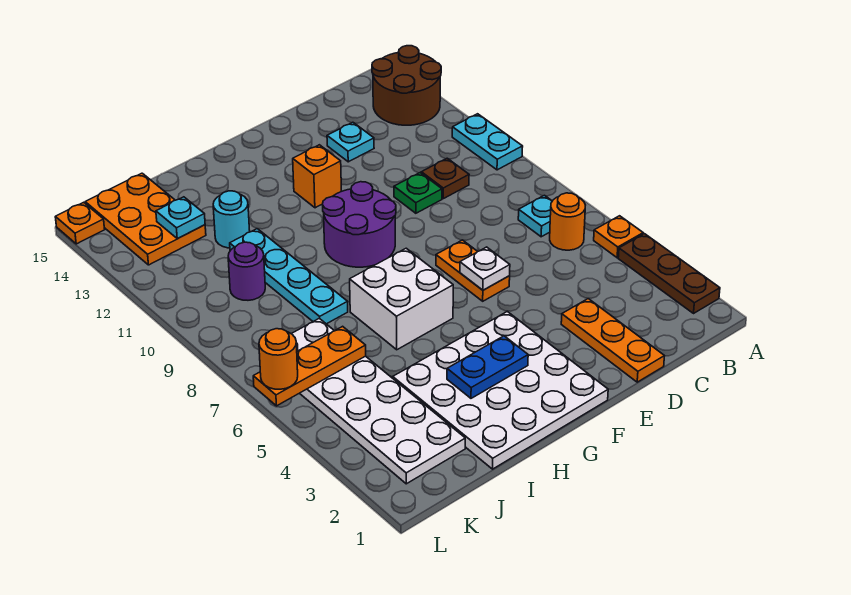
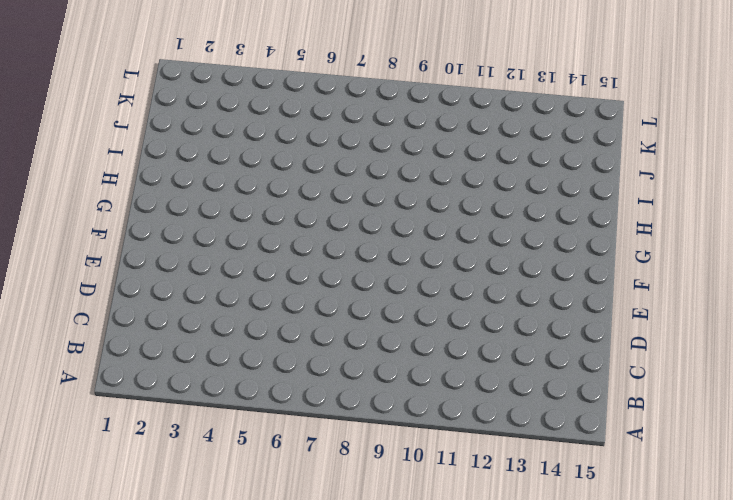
none -> brown 1x3 plate [618,234,720,313]
none -> orange 1x1 plate [594,216,643,258]
none -> cyan 1x2 plate [452,114,523,170]

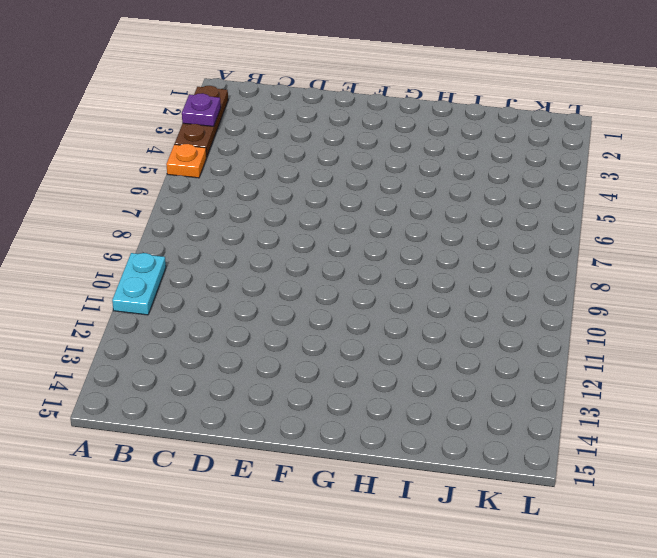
purple 1x1 plate [182,93,221,126] -> none
none -> brown 2x2 round brick [372,46,441,125]
none -> orange 1x1 round brick [550,193,585,250]
none -> cyan 1x1 plate [518,195,552,237]

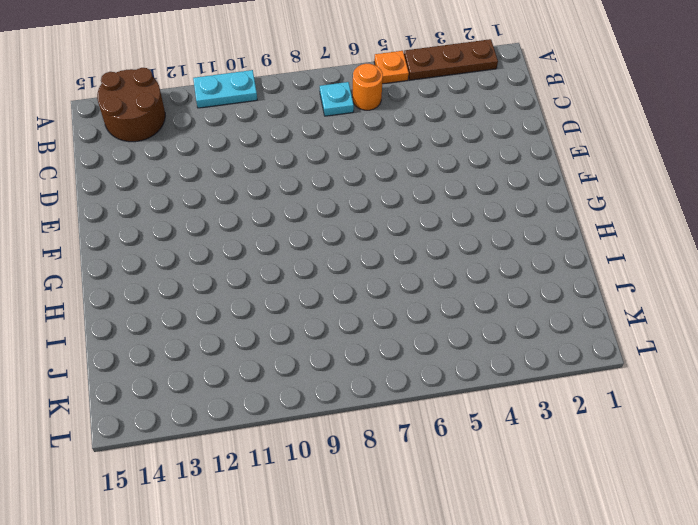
none -> brown 1x1 plate [421,158,469,199]
none -> orange 1x3 plate [561,299,664,382]
none -> green 1x1 plate [394,173,442,213]

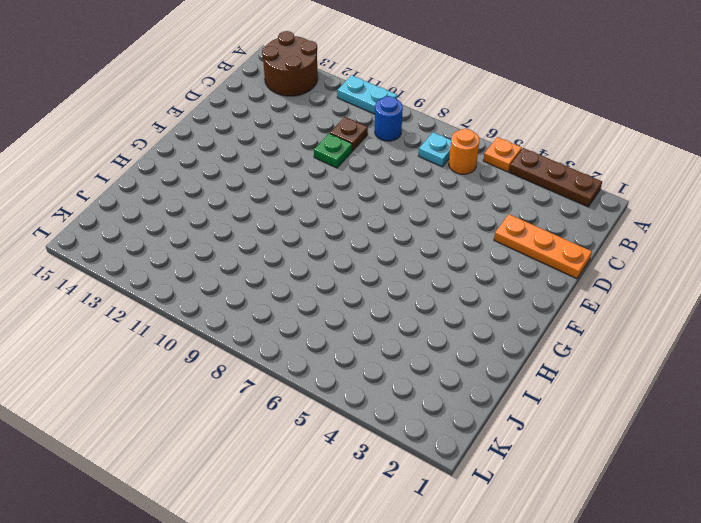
blue 1x1 round brick [375,96,403,141] -> none
none -> cyan 1x1 plate [327,122,374,162]
none -> orange 1x2 plate [436,240,510,301]
none -> white 4x4 plate [393,312,608,469]

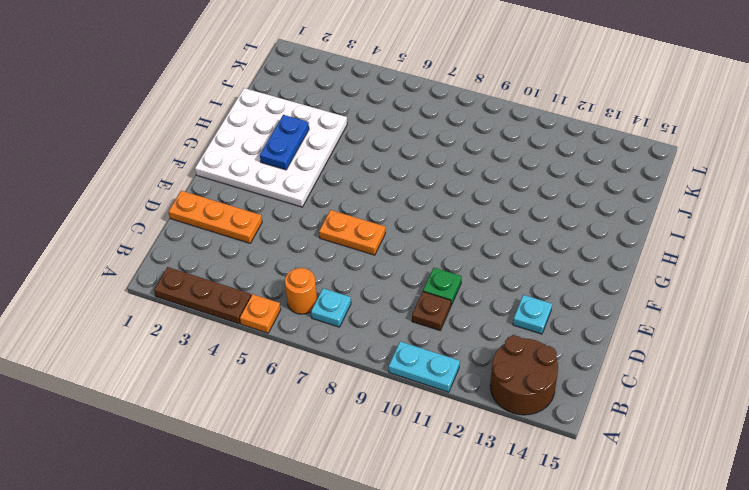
none -> purple 2x2 round brick [323,182,396,267]
none -> orange 1x1 brick [293,145,341,208]
none -> white 2x2 brick [350,248,453,350]

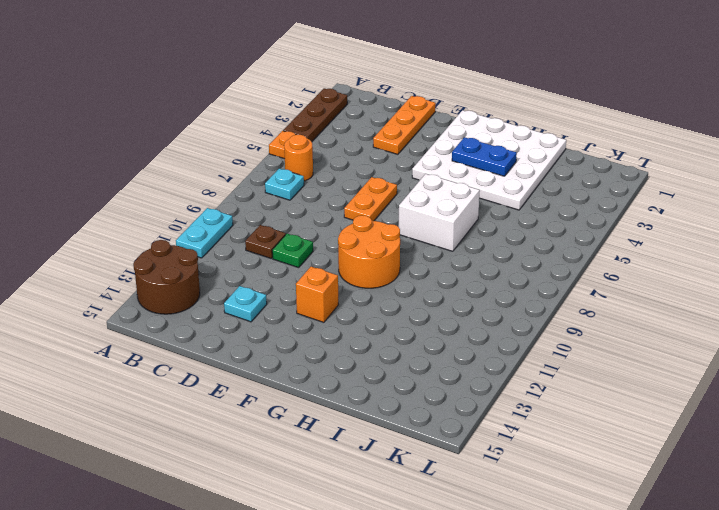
orange 2x2 round brick [338,215,400,288] -> purple 2x2 round brick [323,182,396,267]
none -> cyan 1x4 plate [230,229,348,324]
none -> cyan 1x1 round brick [213,191,250,248]
none -> white 2x6 plate [292,318,465,484]

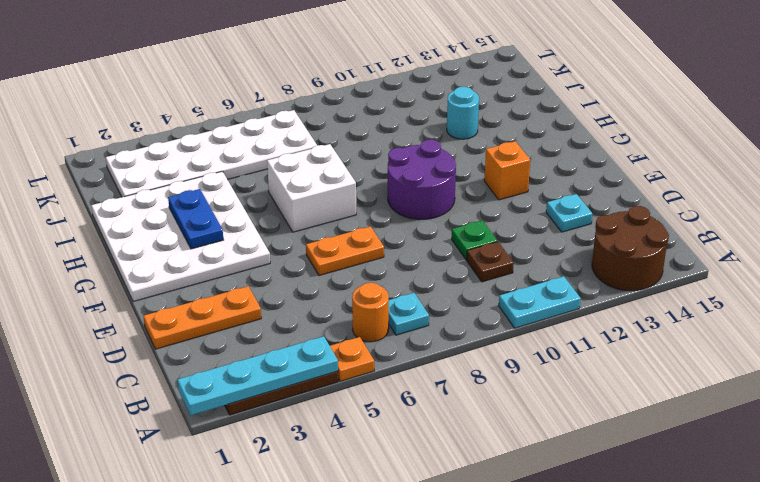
cyan 1x4 plate [177,336,338,415] -> cyan 1x4 plate moved to [230,229,348,324]
none -> purple 1x1 round brick [228,242,265,300]
none -> orange 2x3 plate [85,173,206,265]
none -> orange 1x1 plate [55,202,105,244]

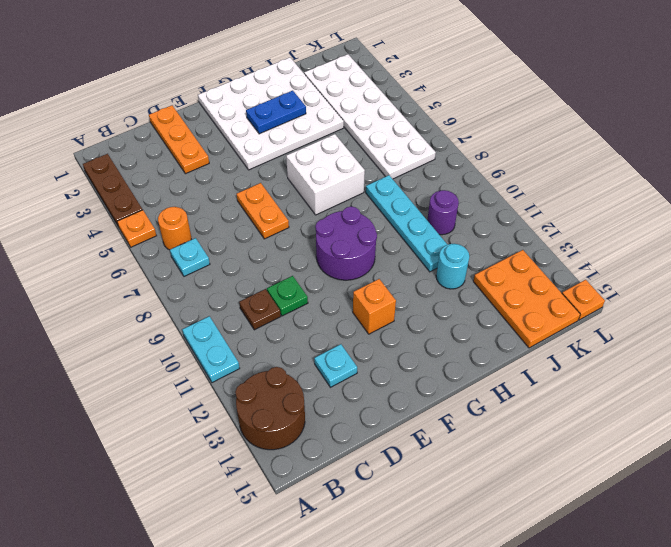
none -> white 1x1 plate [460,247,510,290]
none -> orange 1x3 plate [253,326,366,406]
none -> cyan 1x1 plate [156,197,205,238]

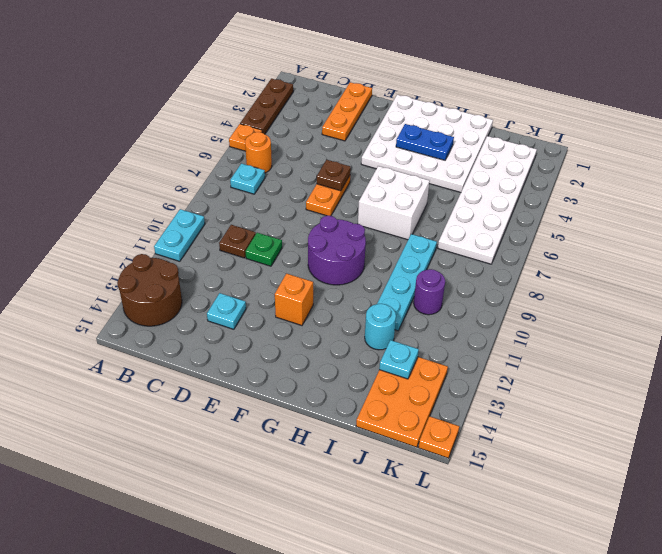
brown 1x1 plate [317,160,351,191] -> white 1x1 plate [460,247,510,290]
none -> orange 1x3 plate [253,326,366,406]
none -> orange 1x1 round brick [259,329,298,389]

